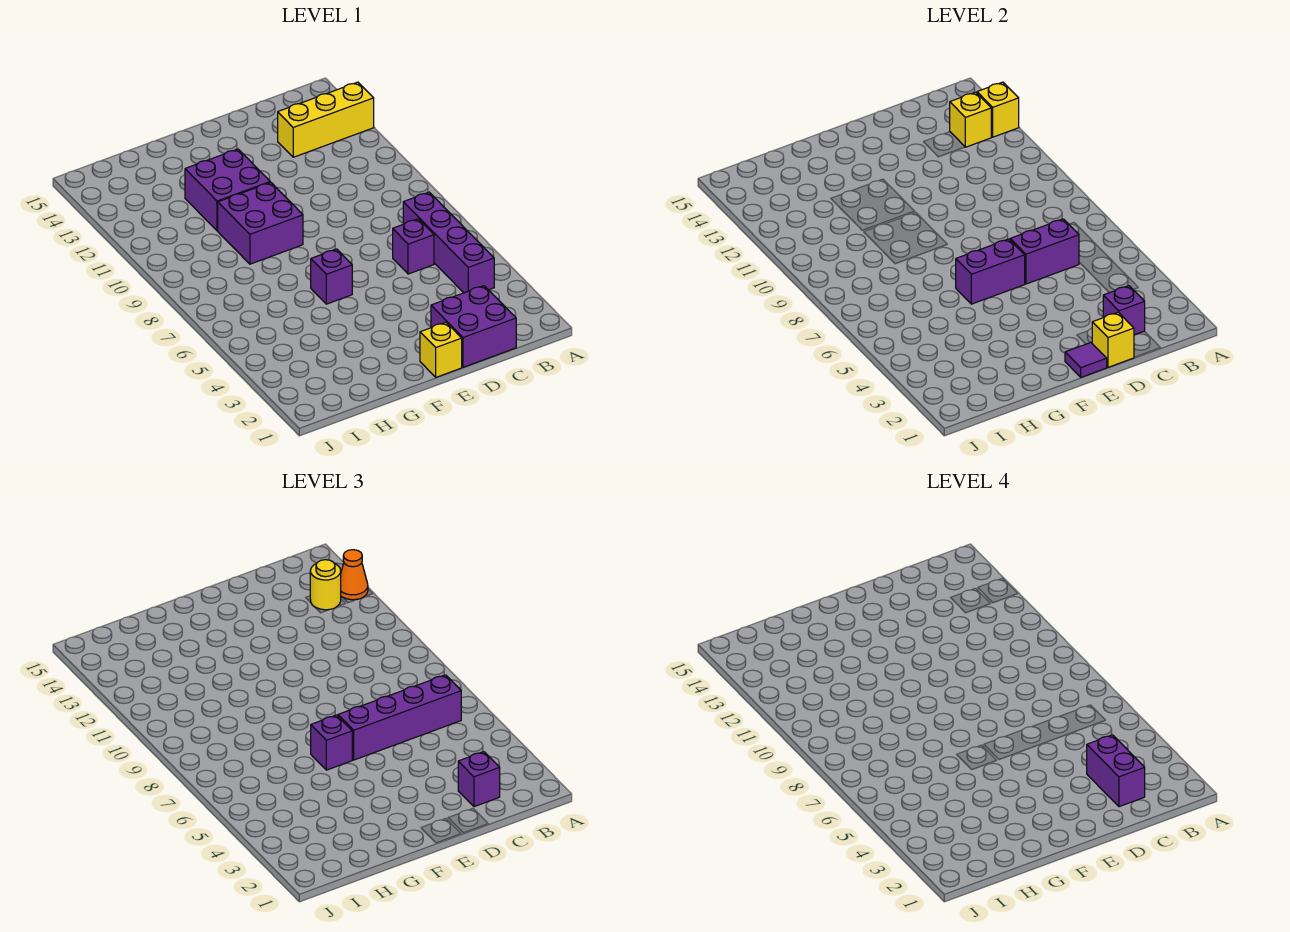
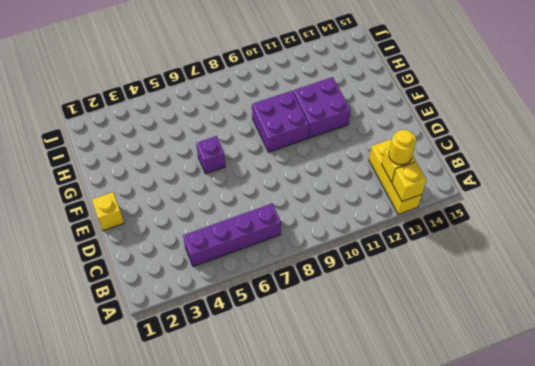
none -> purple 2x2 brick [431,286,516,367]
none -> purple 1x1 brick [393,219,434,274]
none -> purple 1x1 brick [1103,286,1145,335]

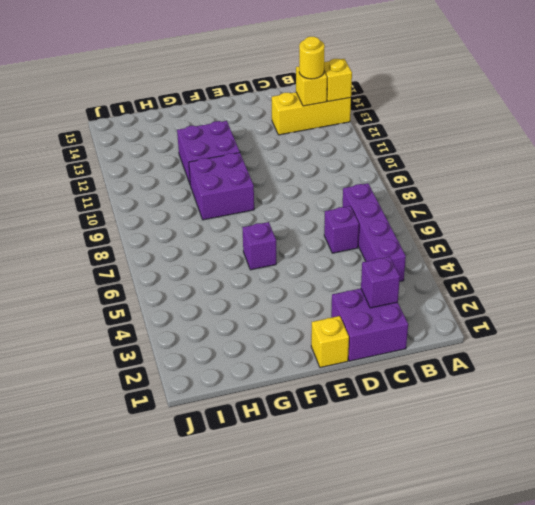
none -> purple 1x2 brick [1010,219,1079,284]
none -> yellow 1x1 brick [1092,312,1134,367]
none -> purple 1x1 tile [1065,343,1107,377]

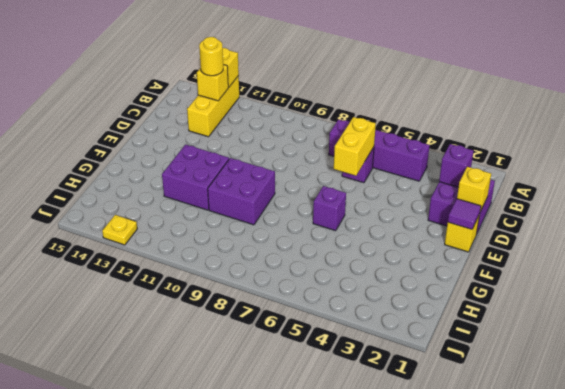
yellow 1x2 brick [334,117,376,176] -> purple 1x2 brick [1010,219,1079,284]
yellow 1x1 plate [102,215,137,245] -> none
none -> purple 1x2 brick [956,239,1025,304]
none -> orange 1x1 cone [341,550,368,600]
none -> purple 1x4 brick [338,675,461,760]

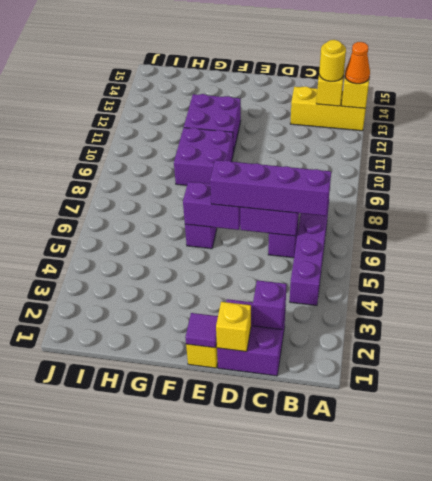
none -> purple 1x1 brick [458,752,500,807]
none -> purple 1x1 brick [311,715,352,770]
none -> purple 1x2 brick [1087,735,1145,807]

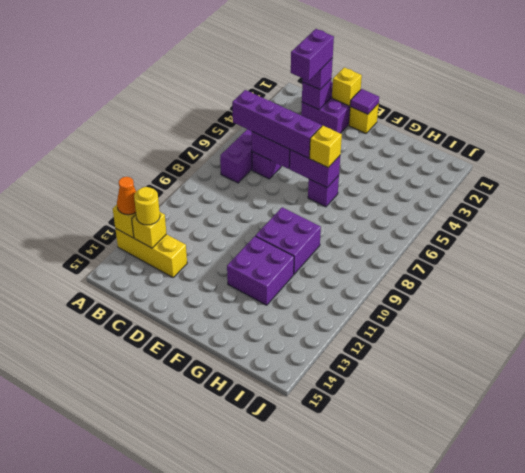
yellow 1x1 brick [309,126,342,168] -> purple 1x1 brick [311,715,352,770]

